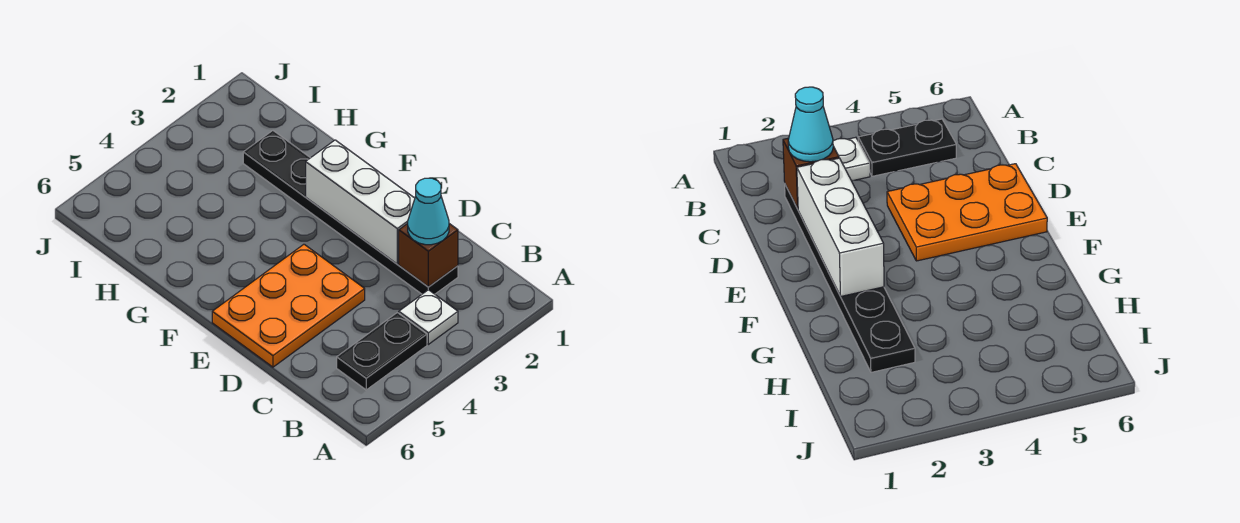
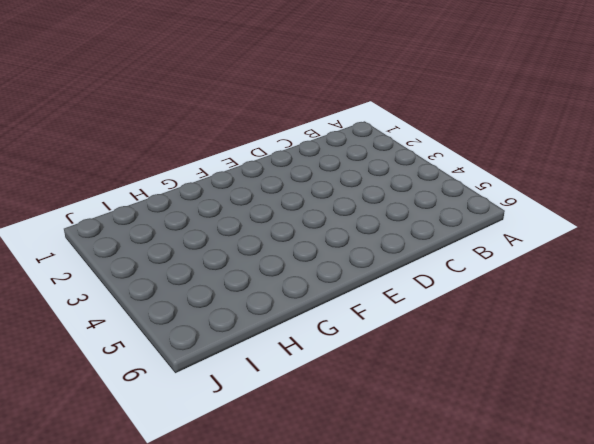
none -> white 1x1 plate [399,290,458,344]
none -> black 1x2 plate [337,313,427,390]

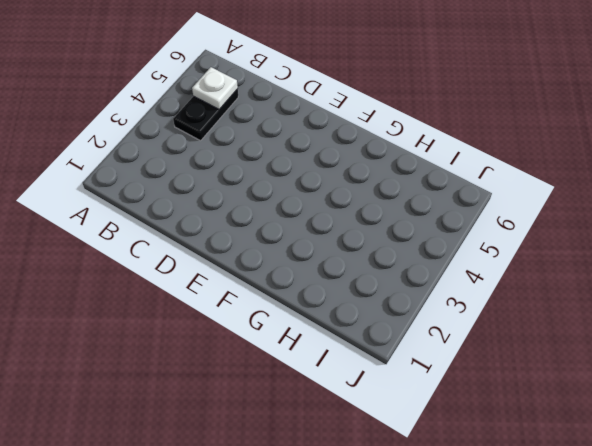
white 1x1 plate [192,67,238,110] -> white 1x1 plate moved to [399,290,458,344]
none -> black 1x6 plate [243,131,458,294]
none -> orange 2x3 plate [212,244,365,367]

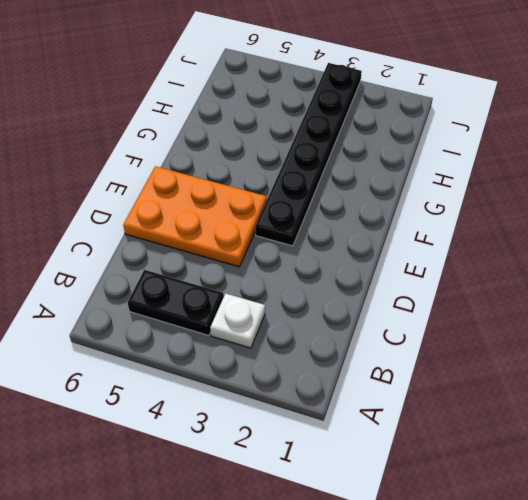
black 1x6 plate [255,63,362,246] -> black 1x6 plate moved to [243,131,458,294]
none -> brown 1x1 brick [399,223,458,287]
none -> white 1x3 brick [306,140,415,264]

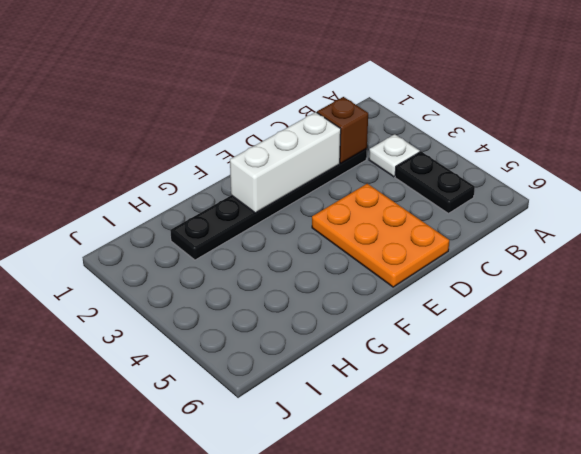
none -> cyan 1x1 cone [408,178,449,245]

